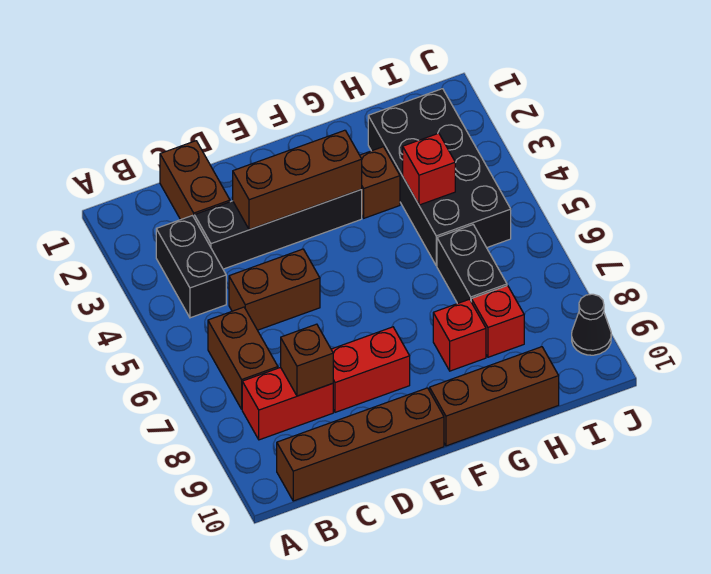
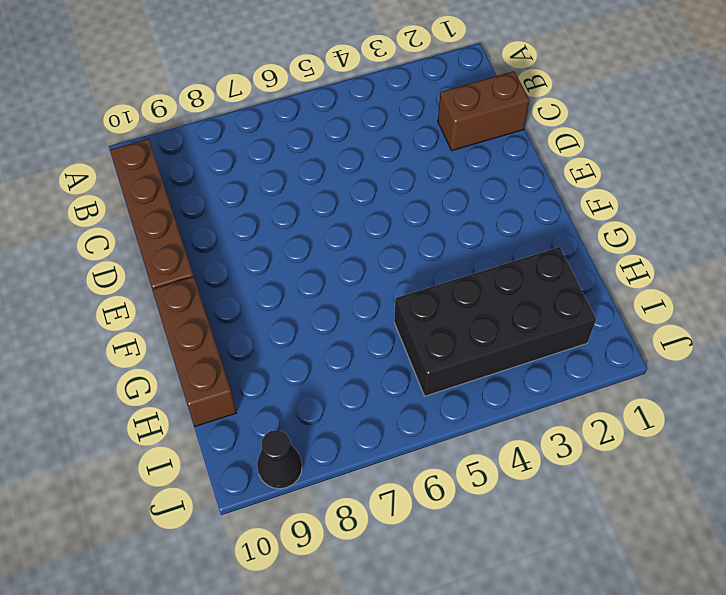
none -> black 1x2 brick [156,216,226,318]
none -> brown 1x2 brick [208,307,278,409]
none -> red 1x2 brick [242,367,333,440]

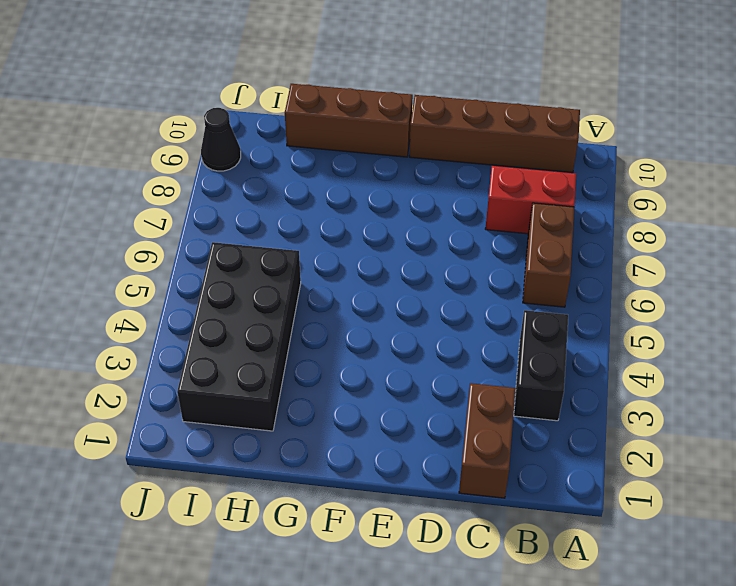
none -> black 1x4 brick [194,189,362,269]
none -> brown 1x2 brick [229,249,320,330]
none -> red 1x2 brick [331,327,410,412]

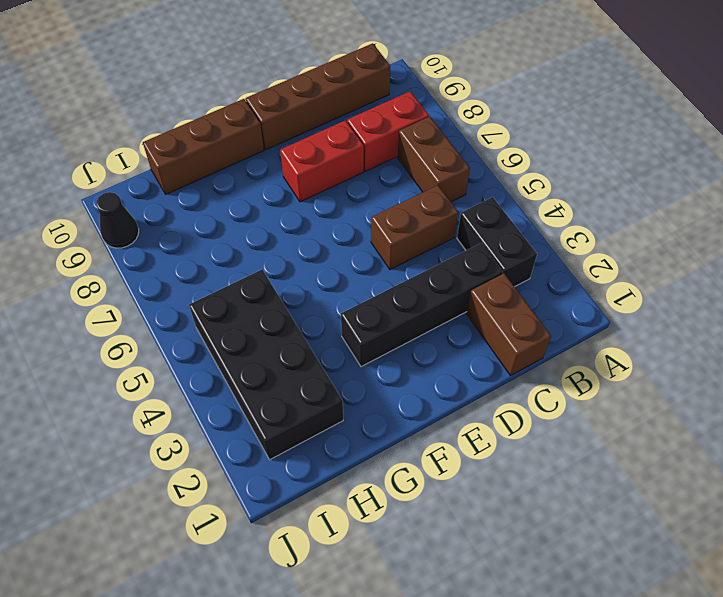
none -> brown 1x1 brick [360,147,400,218]
none -> red 1x1 brick [433,299,486,371]
none -> black 1x2 brick [437,225,507,303]

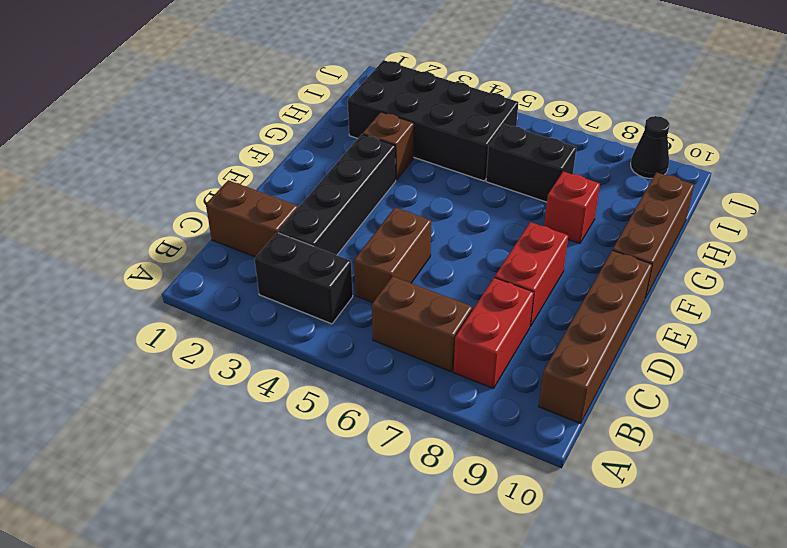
none -> red 1x1 brick [471,286,524,357]
none -> brown 1x1 brick [281,324,333,396]
none -> brown 1x3 brick [233,130,362,230]

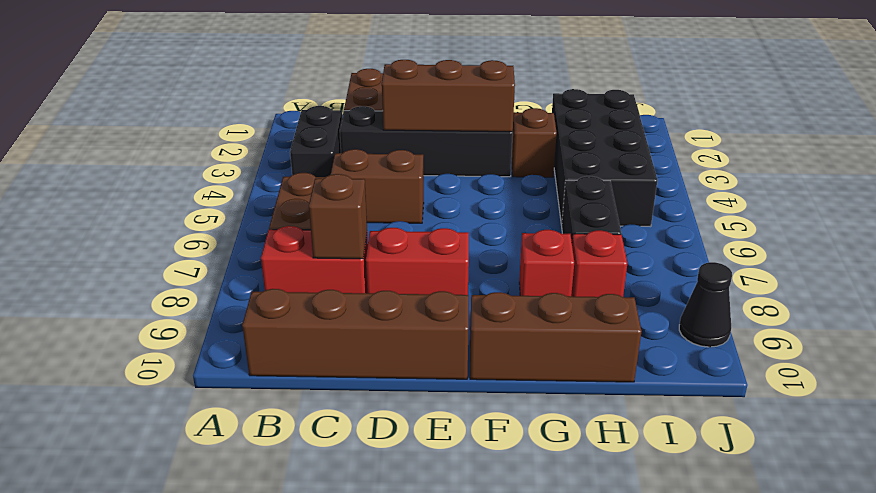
none -> red 1x1 brick [403,133,455,205]

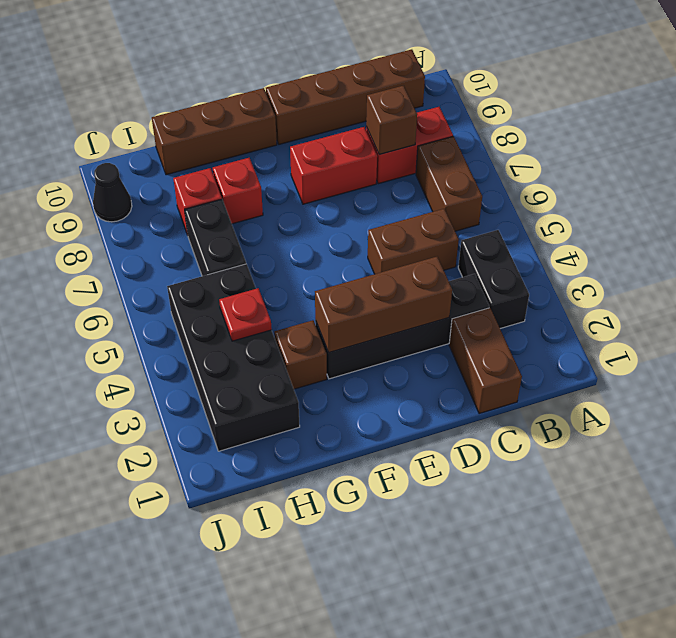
red 1x1 plate [219,288,272,341] -> red 1x1 brick [403,133,455,205]

